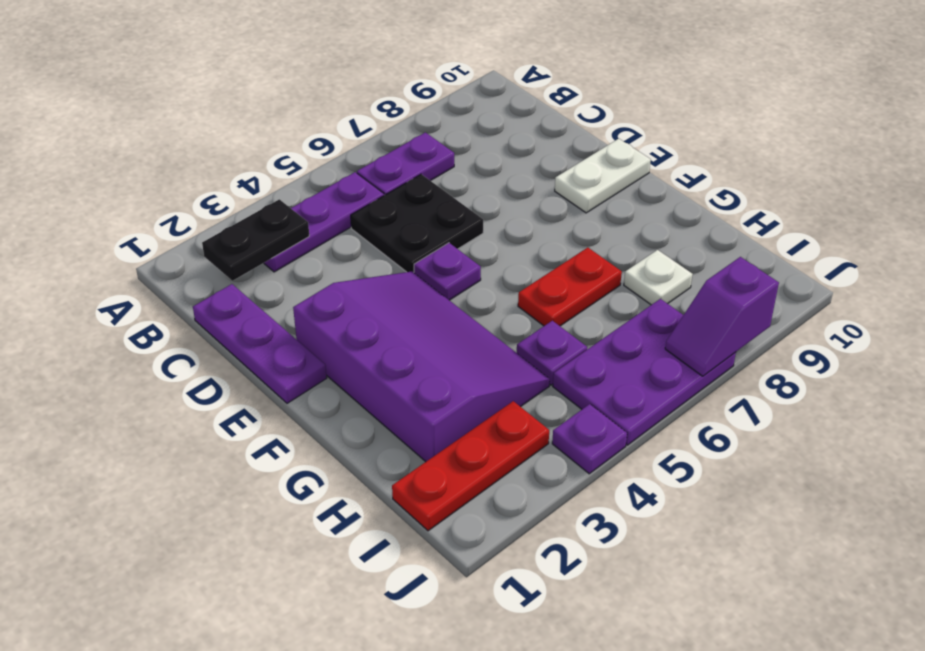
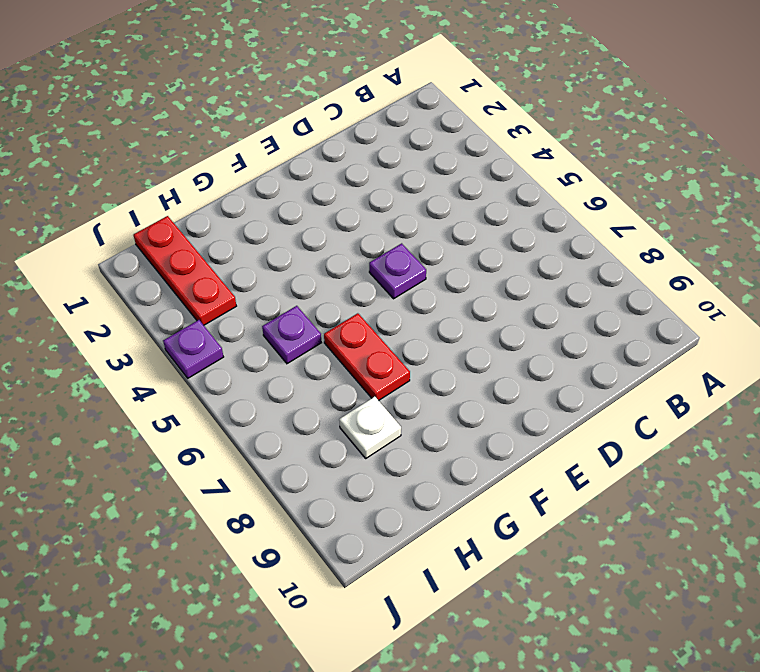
none -> purple 1x3 plate [264,172,384,272]
none -> purple 1x2 plate [357,132,454,195]
none -> purple 1x3 plate [193,284,327,403]

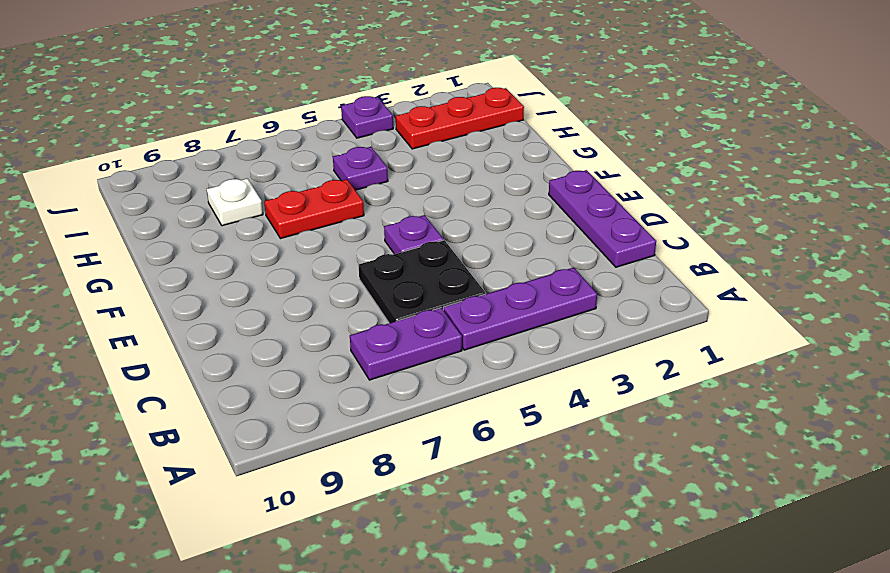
none -> purple 3x4 slope [293,271,550,462]
none -> white 1x2 plate [555,139,651,213]
none -> purple 2x3 plate [553,299,736,445]

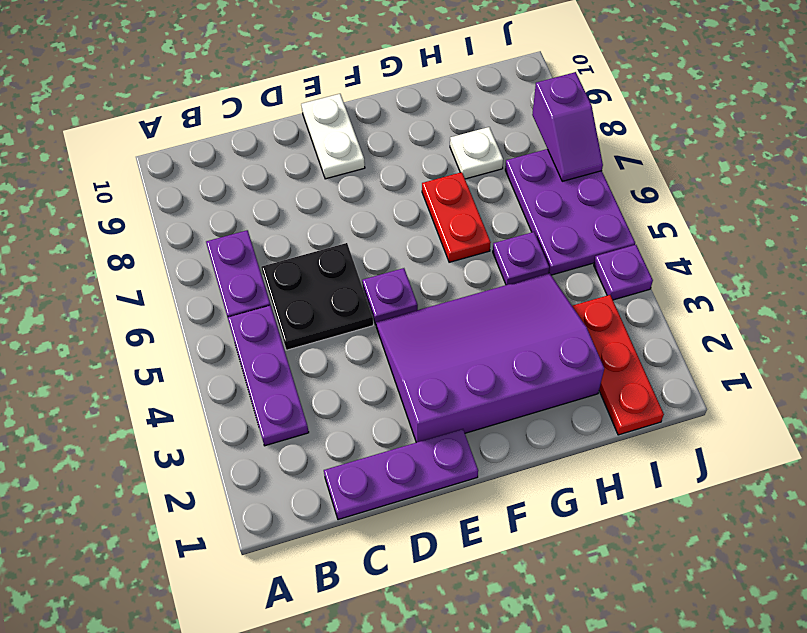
none -> black 1x2 plate [202,199,309,281]

